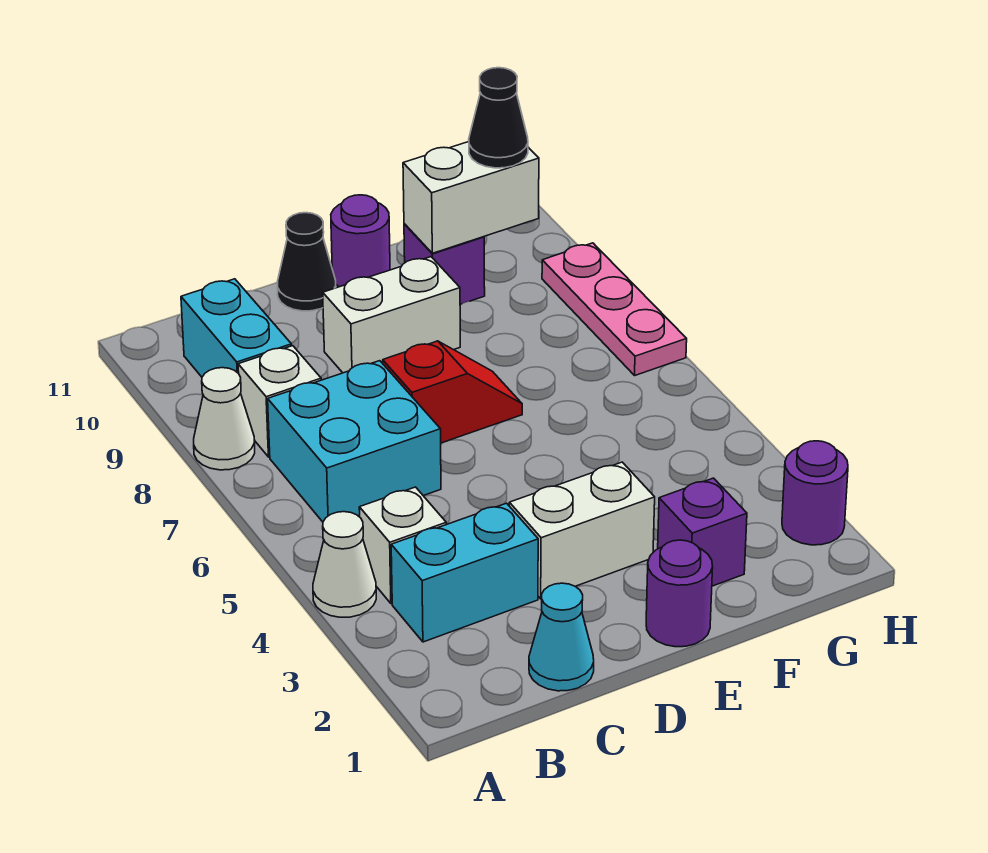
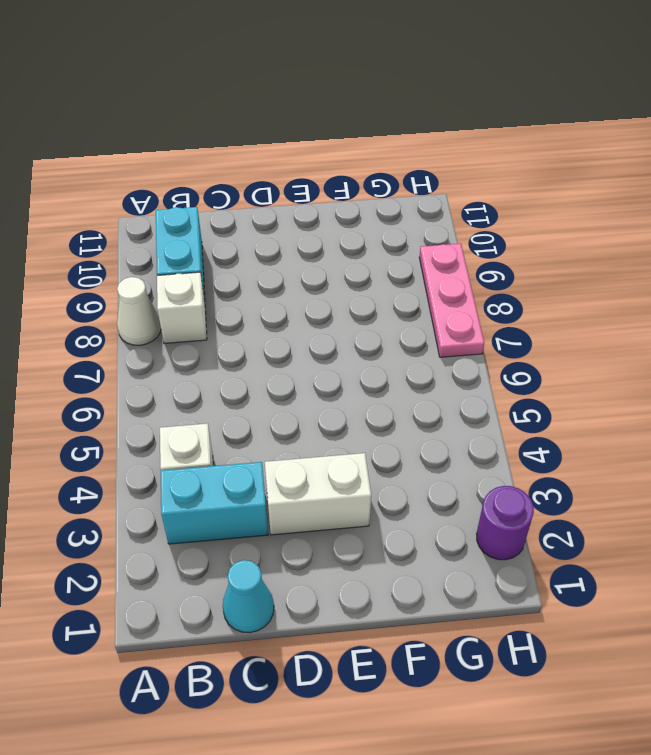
none -> white 1x1 cone [313,512,376,617]
none -> cyan 2x2 brick [268,361,441,522]
none -> red 1x2 slope [383,341,522,443]

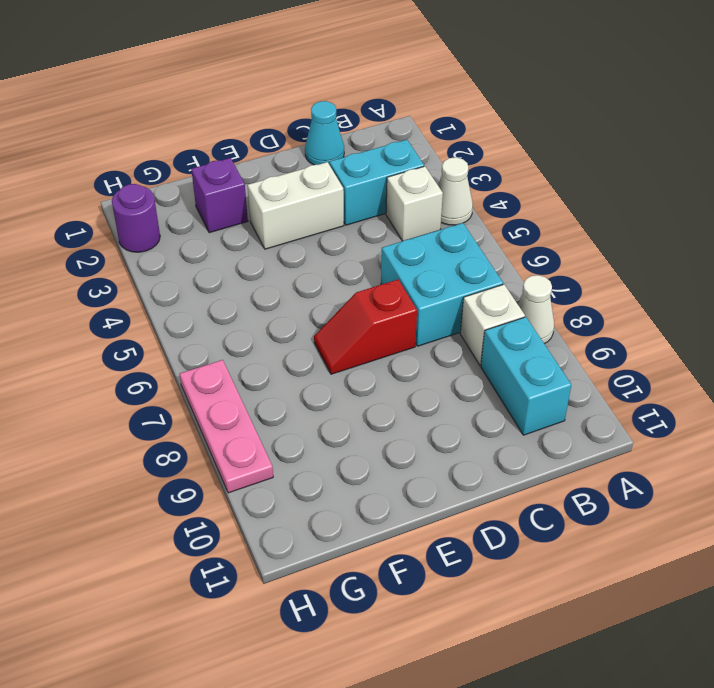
none -> white 1x2 brick [323,257,460,373]
none -> black 1x1 cone [277,213,336,311]
none -> purple 1x1 round brick [646,540,713,647]

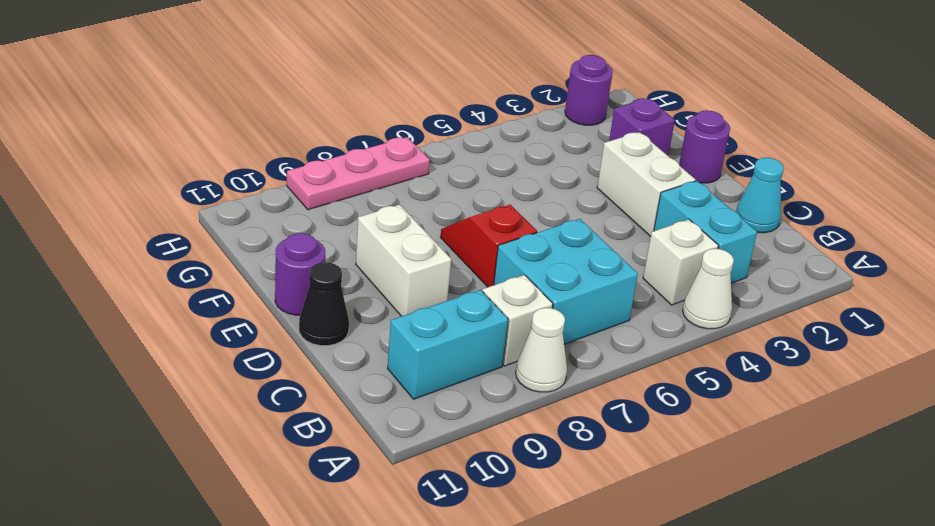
none -> purple 1x1 brick [404,224,485,304]
none -> white 1x2 brick [403,142,539,253]
none -> black 1x1 cone [469,68,528,168]

